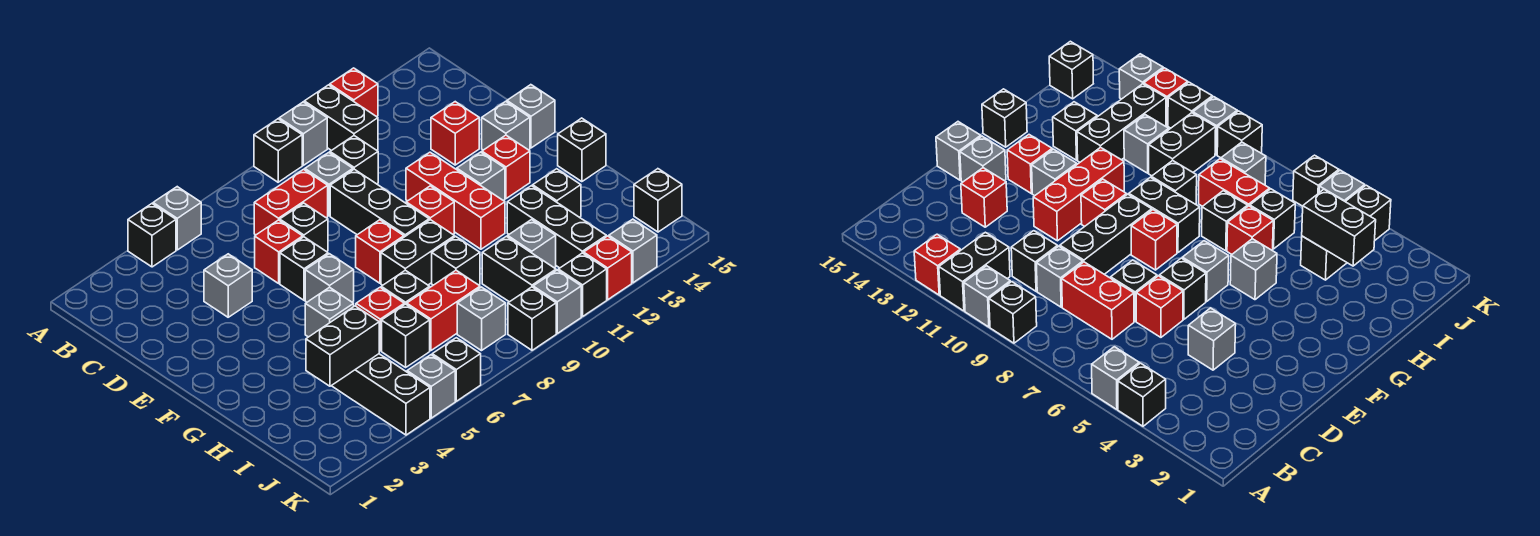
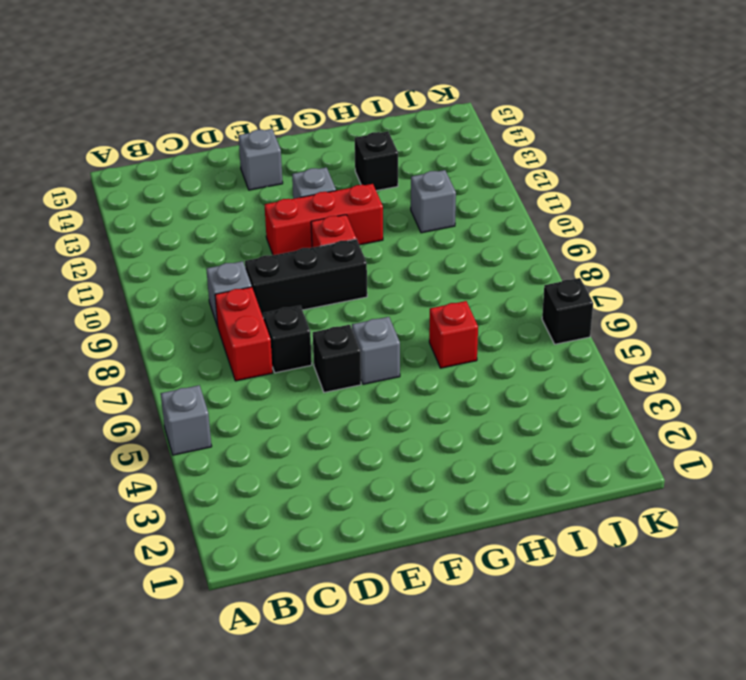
none -> black 1x1 brick [128,204,176,267]
none -> black 1x1 brick [254,119,302,182]
none -> grey 1x1 brick [279,102,327,165]
none -> black 1x2 brick [304,85,378,151]

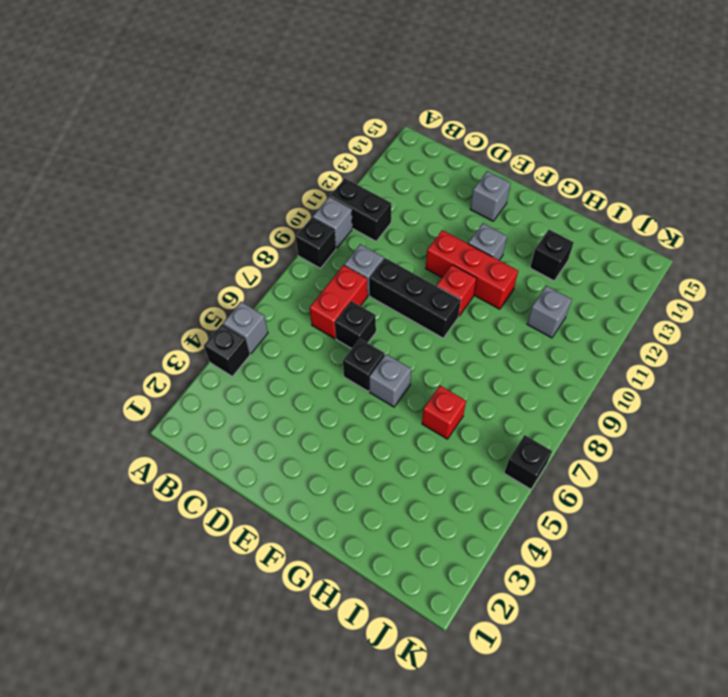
none -> red 1x1 brick [330,68,378,117]
none -> black 1x1 brick [330,136,378,184]
none -> grey 1x1 brick [204,254,252,317]
none -> red 1x1 brick [255,220,303,283]

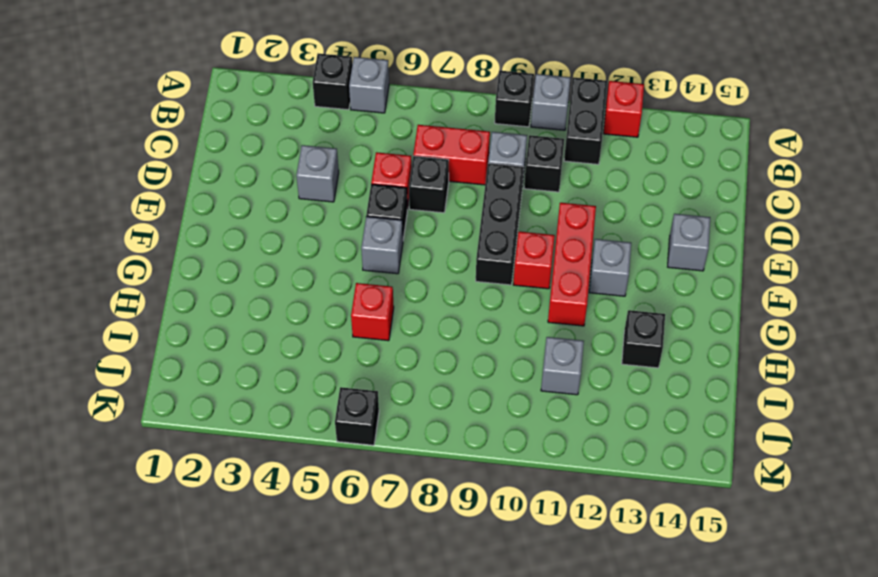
none -> red 1x1 brick [431,102,479,165]
none -> grey 1x1 brick [507,85,555,148]
none -> red 1x1 brick [356,220,404,283]
none -> red 1x1 brick [482,135,530,199]

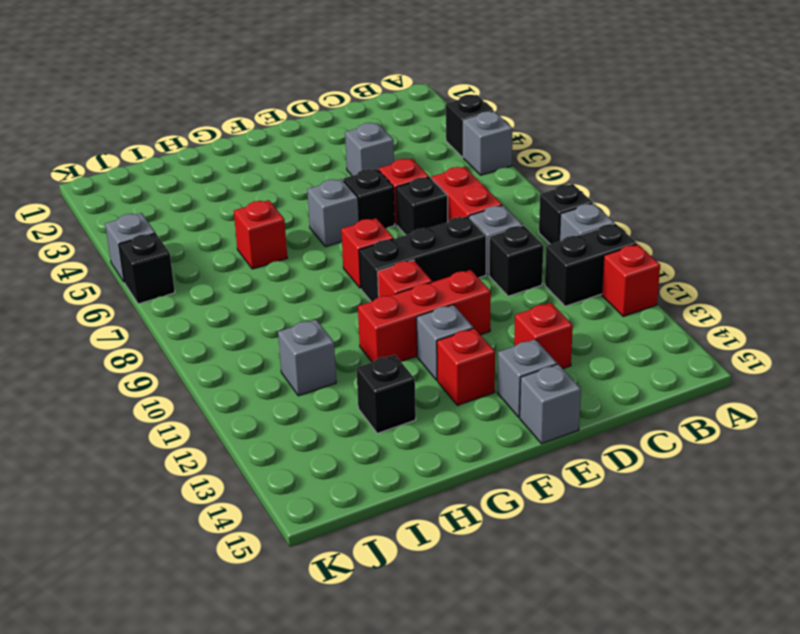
none -> grey 1x1 brick [305,287,354,337]
none -> black 1x2 brick [381,220,455,285]
none -> black 1x1 brick [558,118,606,182]
none -> black 1x1 brick [381,270,430,305]

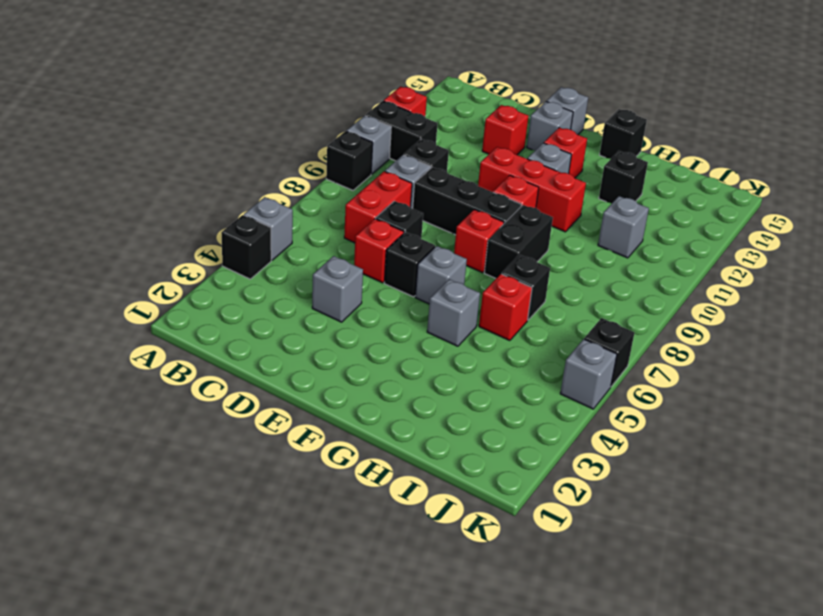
none -> black 1x1 brick [432,237,480,285]
none -> black 1x3 brick [507,186,606,268]
none -> black 1x3 brick [332,354,430,435]
none -> black 1x1 brick [382,304,430,367]

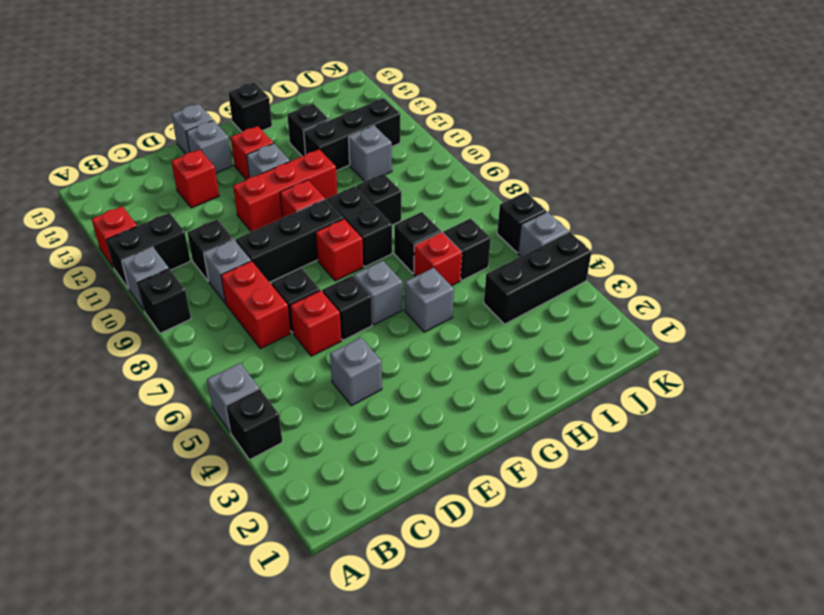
none -> red 1x2 brick [407,270,480,351]
none -> black 1x2 brick [482,236,556,302]
none -> grey 1x1 brick [457,287,506,351]
none -> black 1x1 brick [634,169,682,232]

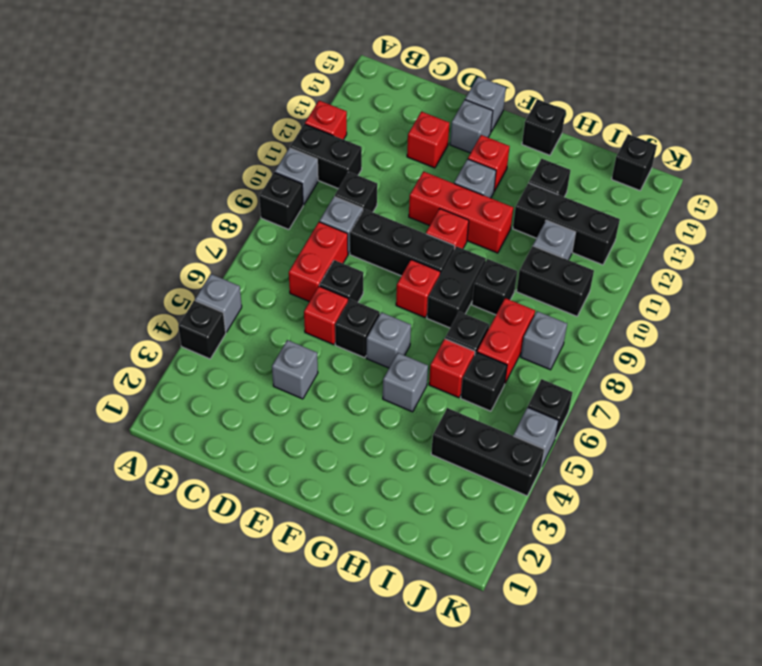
none -> black 1x1 brick [508,287,556,350]
none -> grey 1x1 brick [533,270,581,333]
none -> black 1x1 brick [558,253,607,316]
none -> red 1x1 brick [584,236,632,300]

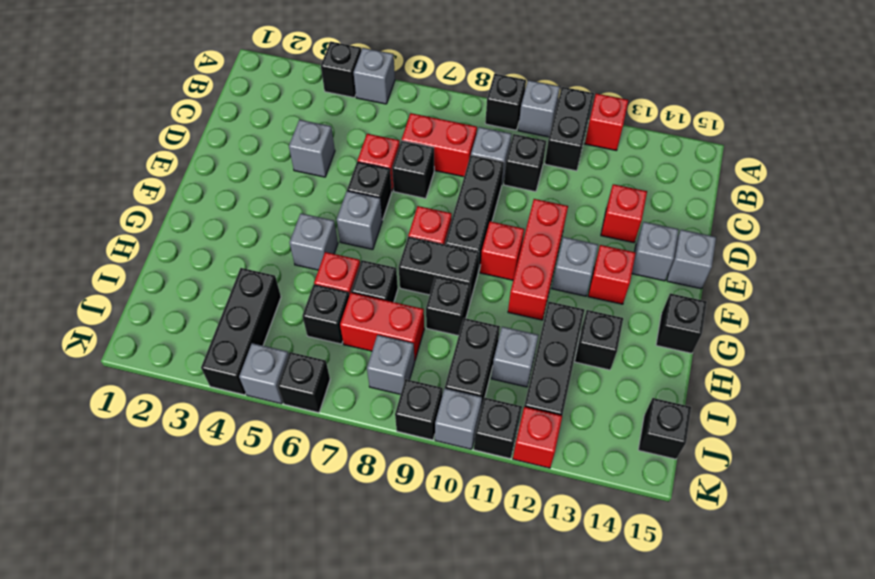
none -> grey 1x1 brick [609,219,657,283]
none -> black 1x2 brick [306,306,379,386]

